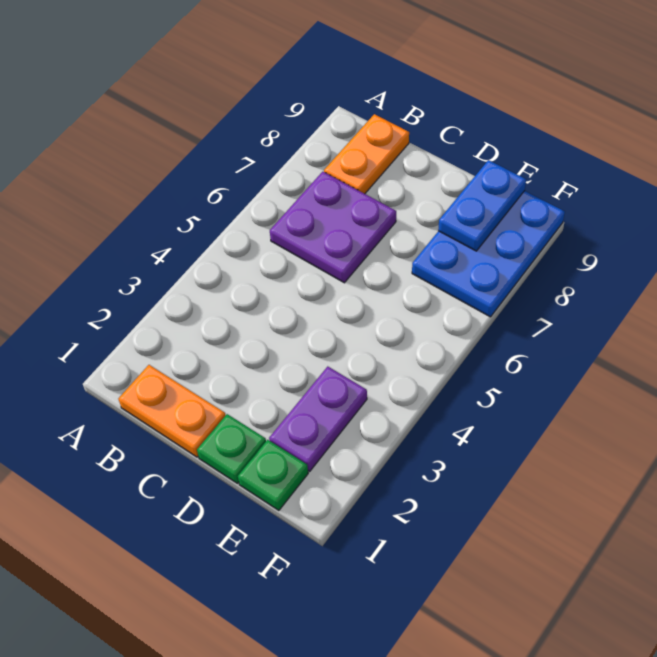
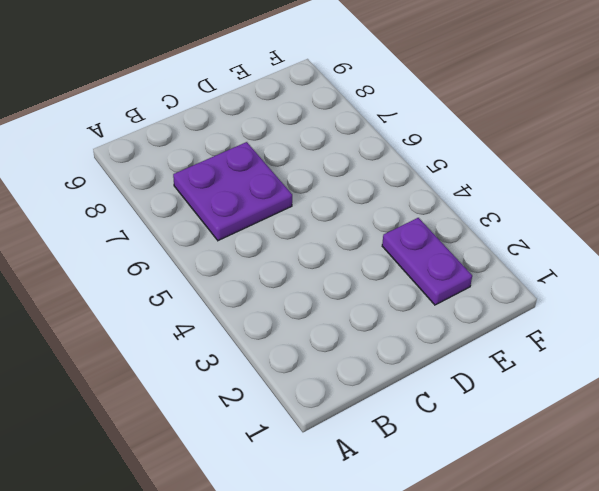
none -> orange 1x2 plate [118,365,226,457]
none -> orange 1x2 plate [324,114,409,194]

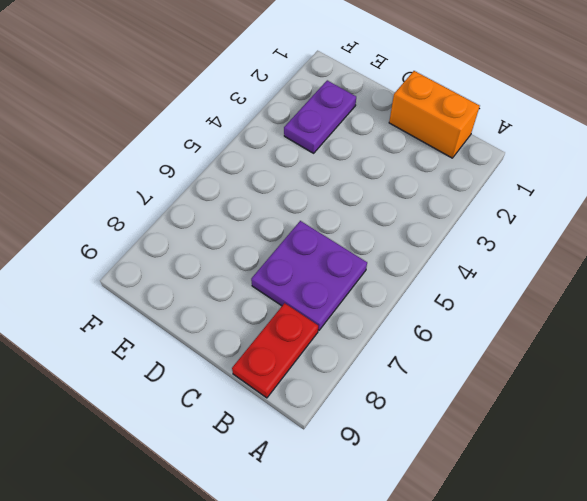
orange 1x2 brick [389,71,480,158] -> orange 1x2 plate [118,365,226,457]
red 1x2 plate [232,303,318,398] -> orange 1x2 plate [324,114,409,194]
none -> green 1x1 plate [197,414,266,483]
none -> green 1x1 plate [238,440,308,510]

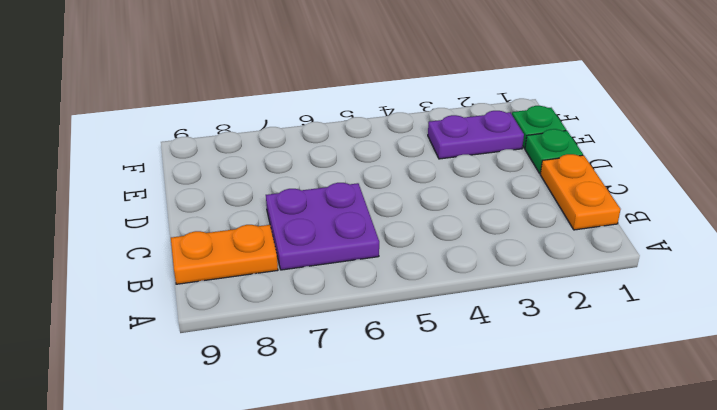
none -> blue 2x3 plate [412,191,565,317]
none -> blue 1x2 plate [438,160,526,251]

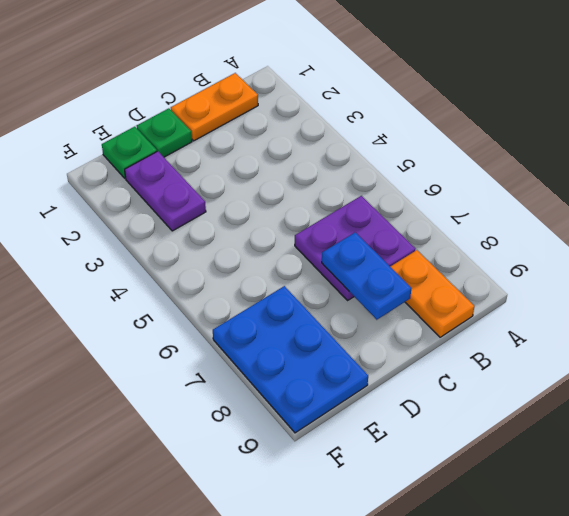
blue 1x2 plate [322,232,411,320] -> blue 1x2 plate moved to [438,160,526,251]

